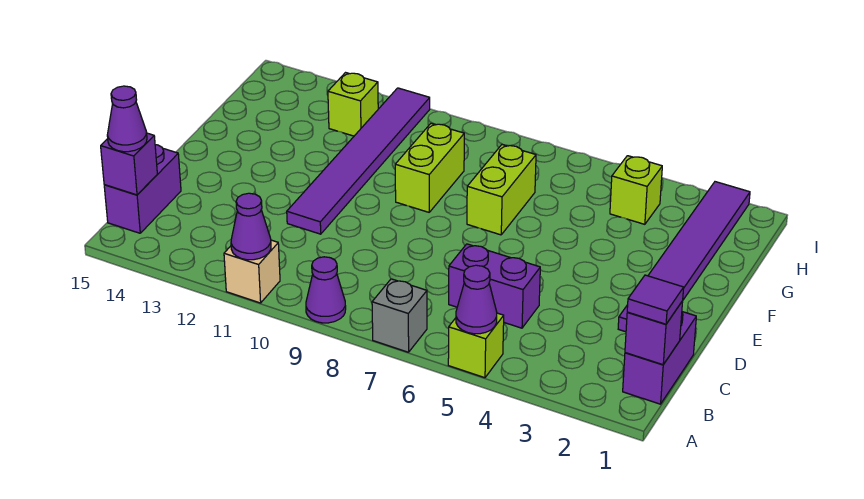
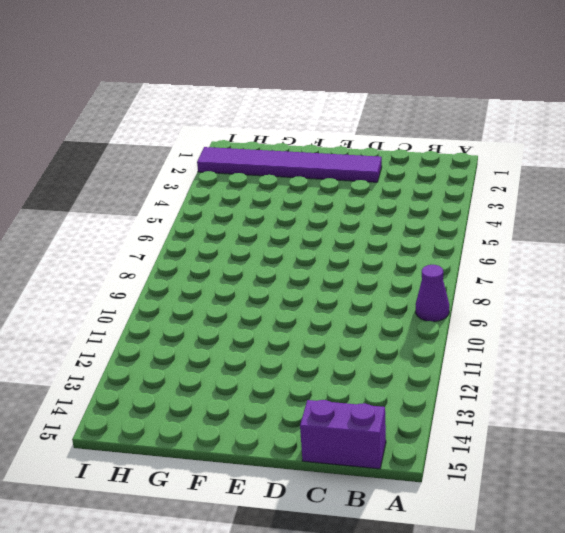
none -> lime 1x1 brick [448,313,504,378]
none -> grey 1x1 brick [372,279,427,352]
none -> tan 1x1 brick [224,240,280,303]

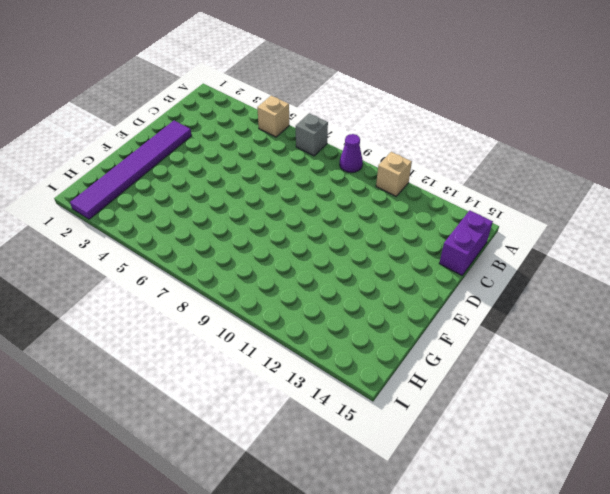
tan 1x1 brick [257,96,289,137] -> lime 1x1 brick [448,313,504,378]
none -> purple 1x2 brick [623,312,696,404]
none -> purple 1x2 brick [449,244,540,328]
none -> purple 1x6 tile [287,88,430,234]

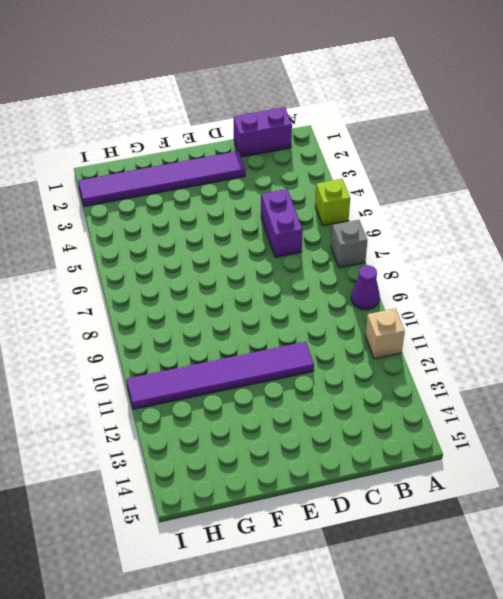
none -> purple 1x2 brick [104,145,181,233]
none -> lime 1x2 brick [467,145,536,235]
none -> lime 1x2 brick [395,123,464,212]

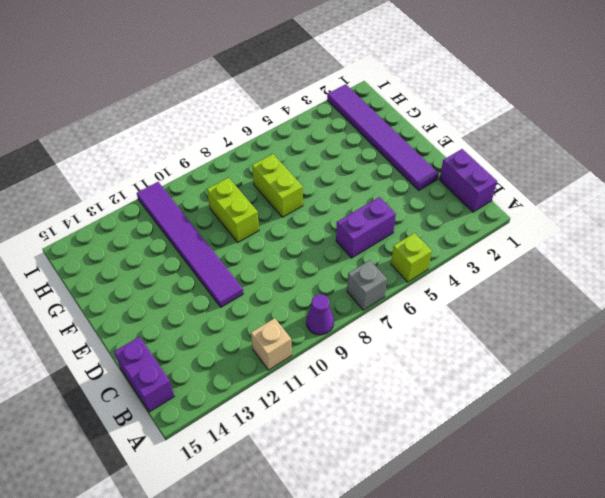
none -> lime 1x1 brick [610,156,662,224]
none -> lime 1x1 brick [328,73,378,136]
none -> purple 1x1 cone [456,265,497,334]

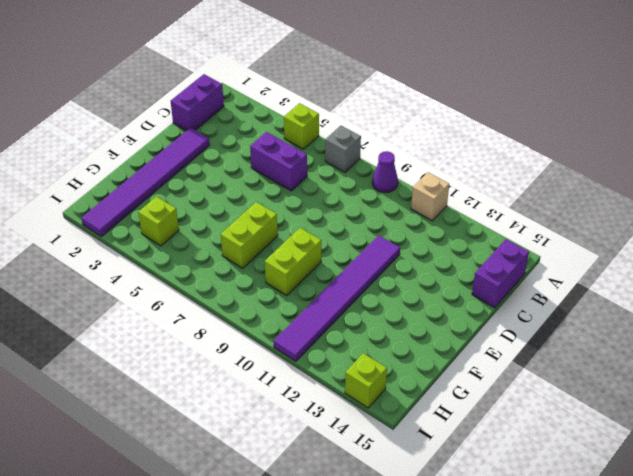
lime 1x1 brick [345,353,387,408] -> lime 1x1 brick moved to [328,73,378,136]
none -> purple 1x1 cone [456,265,497,334]
none -> purple 1x1 cone [231,193,271,260]
none -> purple 1x1 brick [625,301,683,365]

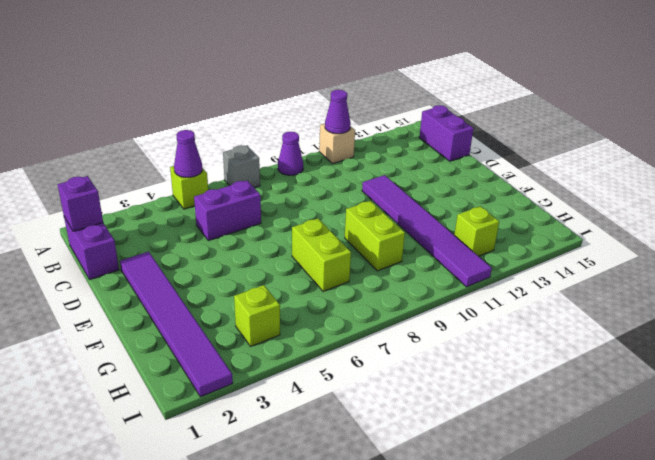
none -> purple 1x1 brick [101,133,157,195]
none -> purple 1x1 tile [627,275,684,324]
none -> purple 1x1 cone [107,86,147,152]

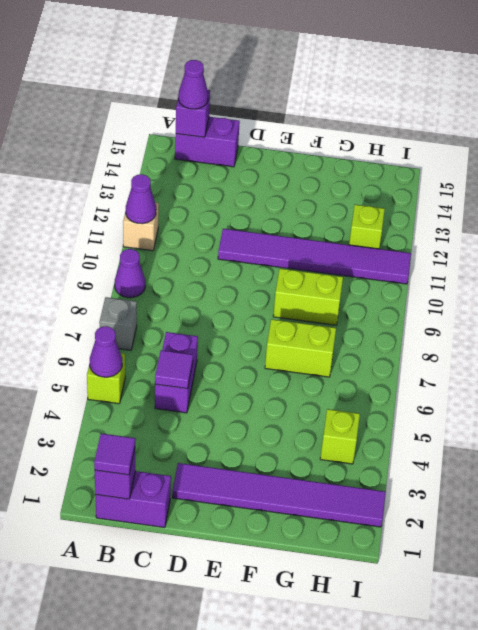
purple 1x1 tile [155,350,193,389] -> none

